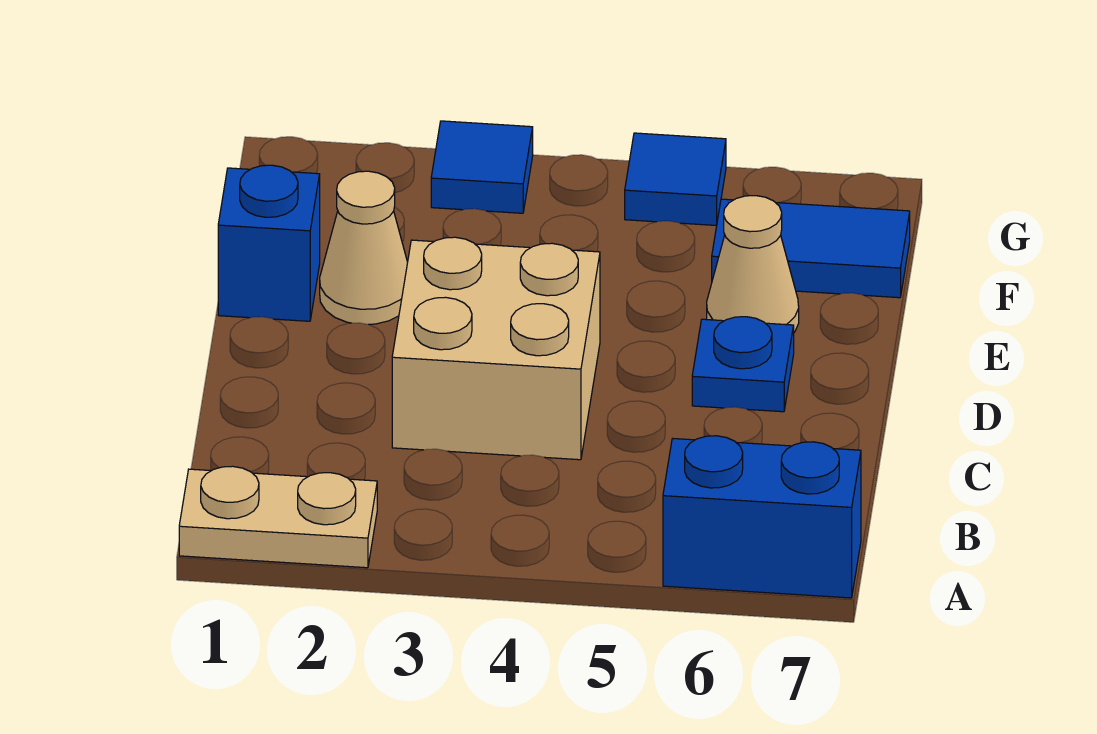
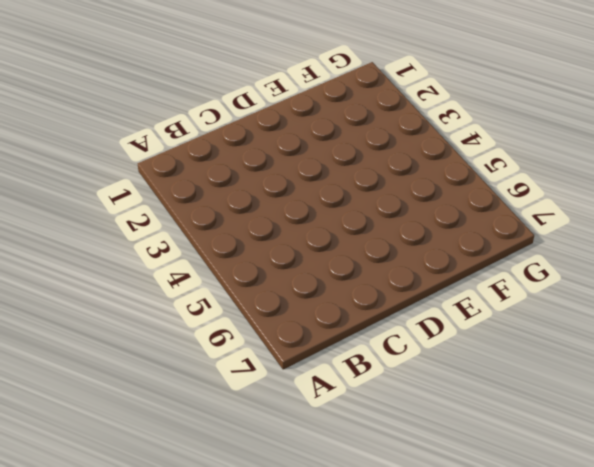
none -> tan 1x2 plate [179,466,377,568]
none -> blue 1x2 brick [663,436,861,598]

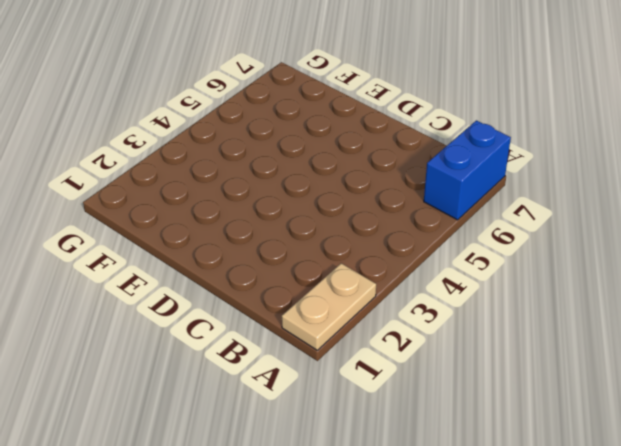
none -> tan 2x2 brick [392,237,600,460]
none -> blue 1x1 plate [692,317,794,412]

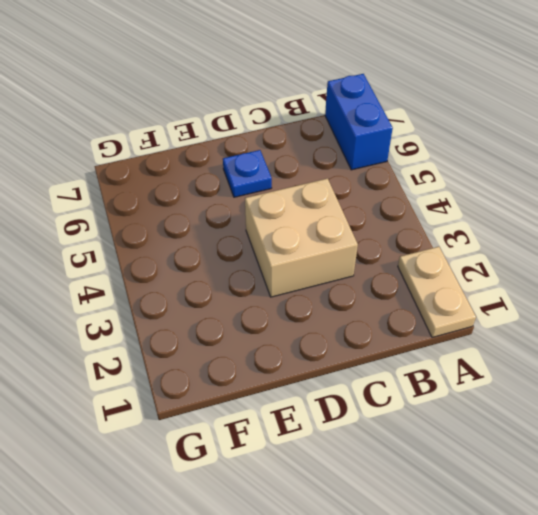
none -> blue 1x1 brick [218,165,320,321]
none -> tan 1x1 cone [320,171,408,324]

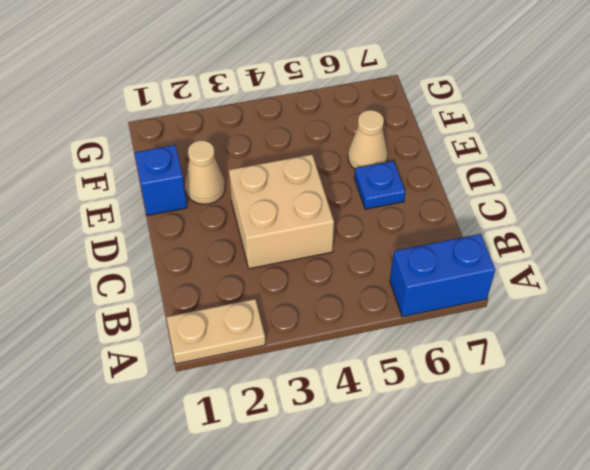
none -> blue 1x2 tile [712,199,910,298]
none -> blue 1x1 tile [431,121,533,213]

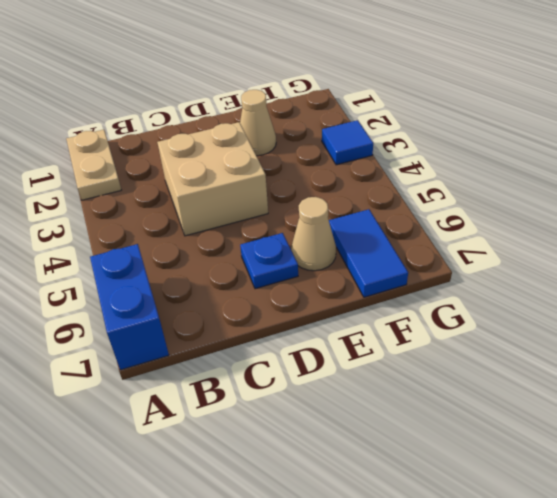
none -> blue 1x1 brick [218,165,320,321]
none -> blue 1x1 tile [625,133,726,226]

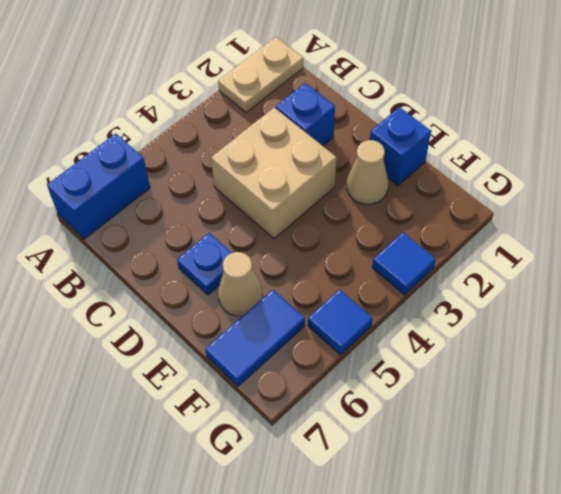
blue 1x1 brick [276,83,335,146] -> none

